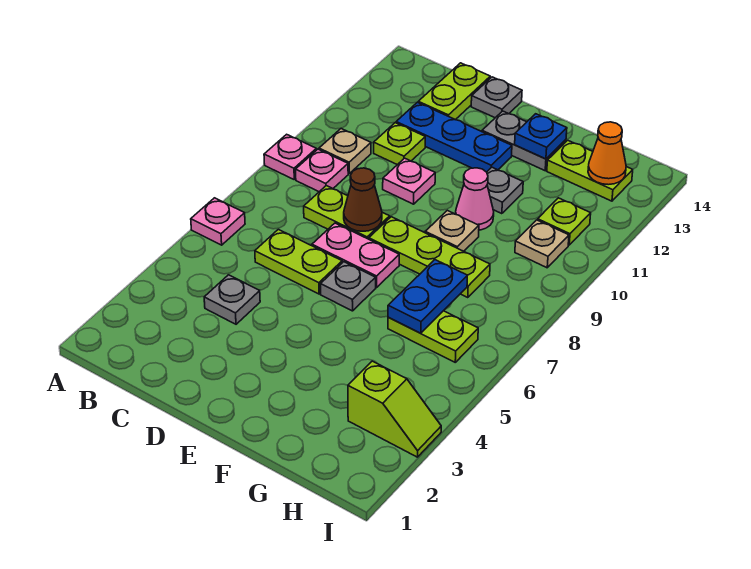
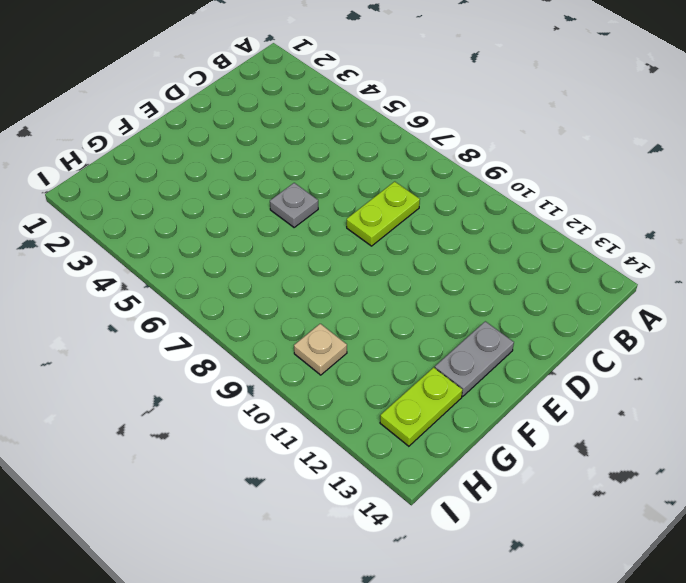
none -> pink 1x1 plate [191,198,245,245]
none -> pink 1x1 plate [264,134,316,179]
none -> pink 1x1 plate [296,149,348,192]

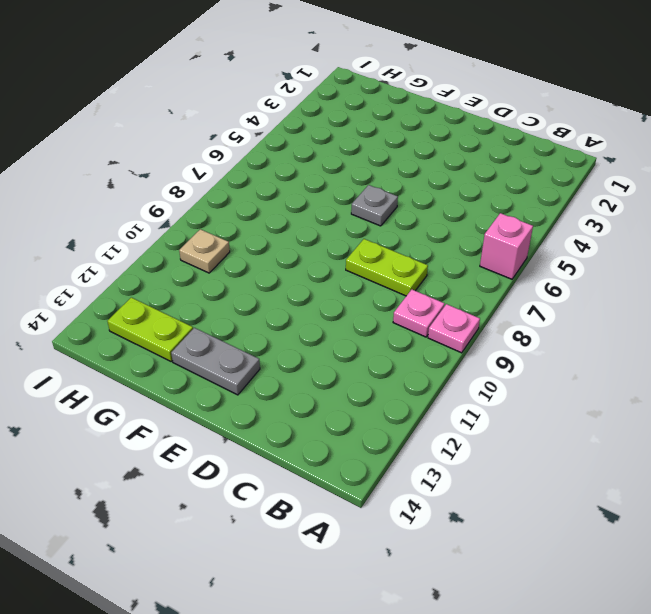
pink 1x1 brick [480,213,533,279] -> pink 1x1 plate [191,198,245,245]
none -> tan 1x1 plate [319,128,371,173]
none -> grey 1x1 plate [204,275,260,324]
none -> lime 1x2 plate [255,229,342,294]

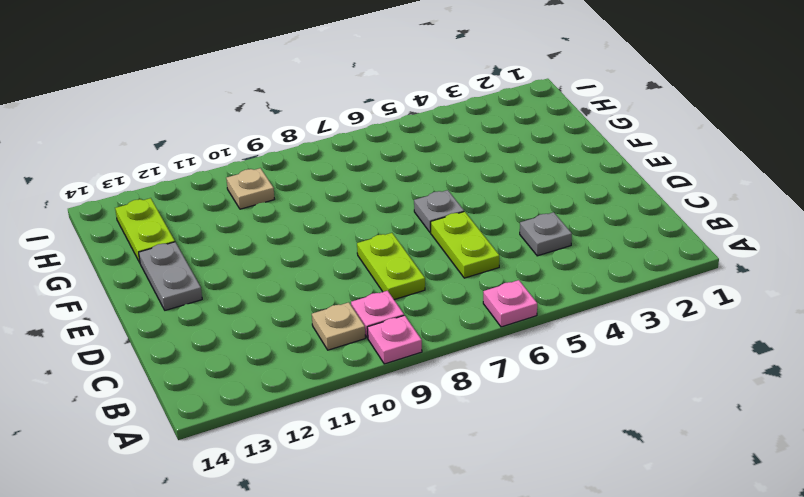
none -> lime 1x1 plate [374,123,425,165]
none -> blue 1x3 plate [396,102,512,172]
none -> lime 1x2 plate [418,63,490,120]

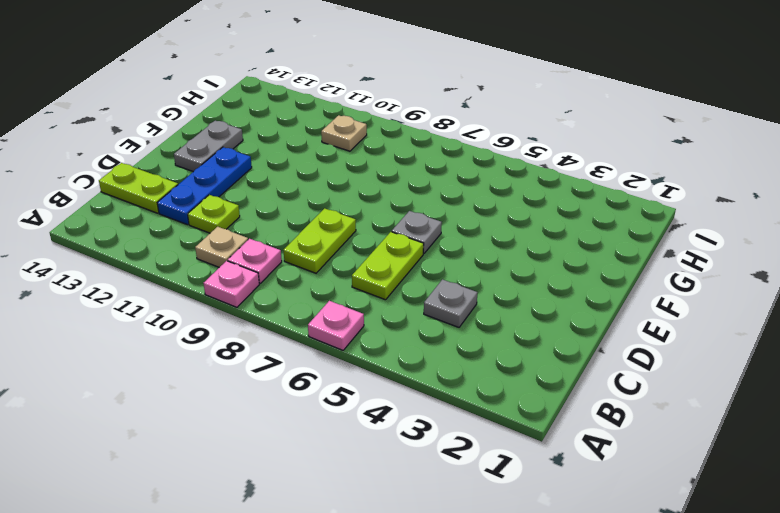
none -> pink 1x2 plate [312,223,399,287]
none -> pink 1x1 plate [383,158,435,204]
none -> grey 1x1 plate [471,77,522,118]

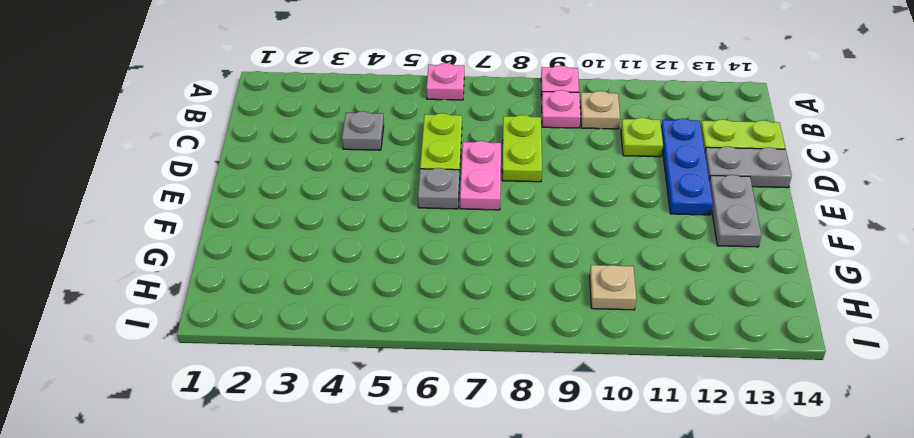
grey 1x2 plate [705,146,792,188] -> grey 1x1 plate [471,77,522,118]
none -> pink 1x1 plate [383,158,435,204]
none -> lime 1x3 plate [369,217,490,298]
none -> tan 1x1 plate [425,210,479,251]

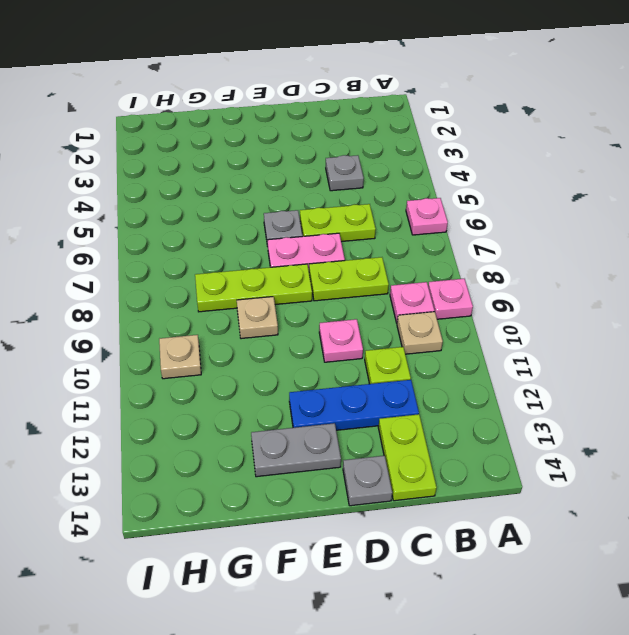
none -> pink 1x1 cone [456,168,494,230]
none -> grey 1x1 plate [487,167,523,214]
none -> lime 1x2 plate [388,311,478,362]

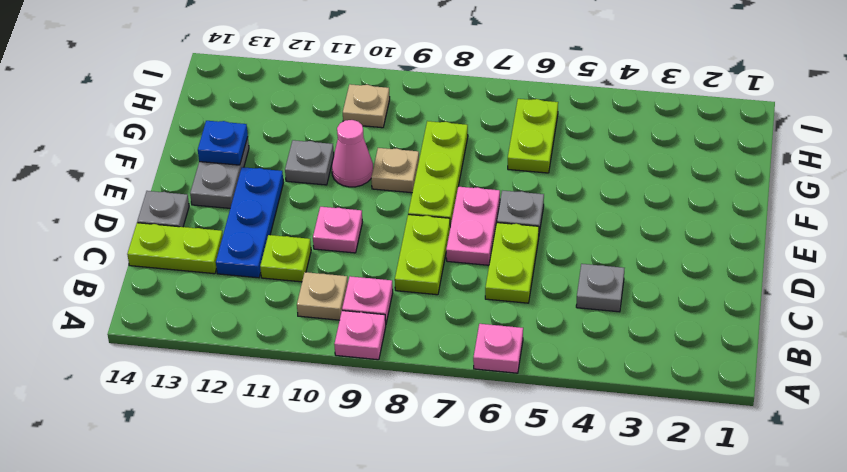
none -> lime 1x2 plate [547,140,633,201]
none -> lime 1x2 slope [348,361,441,457]
none -> lime 1x1 plate [538,198,591,245]

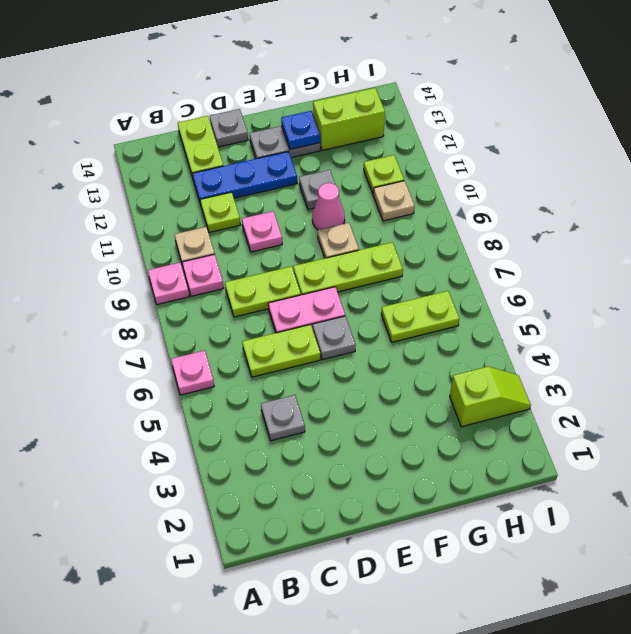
lime 1x2 brick [313,88,385,150] -> lime 1x2 plate [547,140,633,201]
none -> brown 1x1 cone [344,168,382,231]
none -> blue 1x2 plate [388,260,467,333]
none -> orange 1x1 cone [588,122,626,185]

